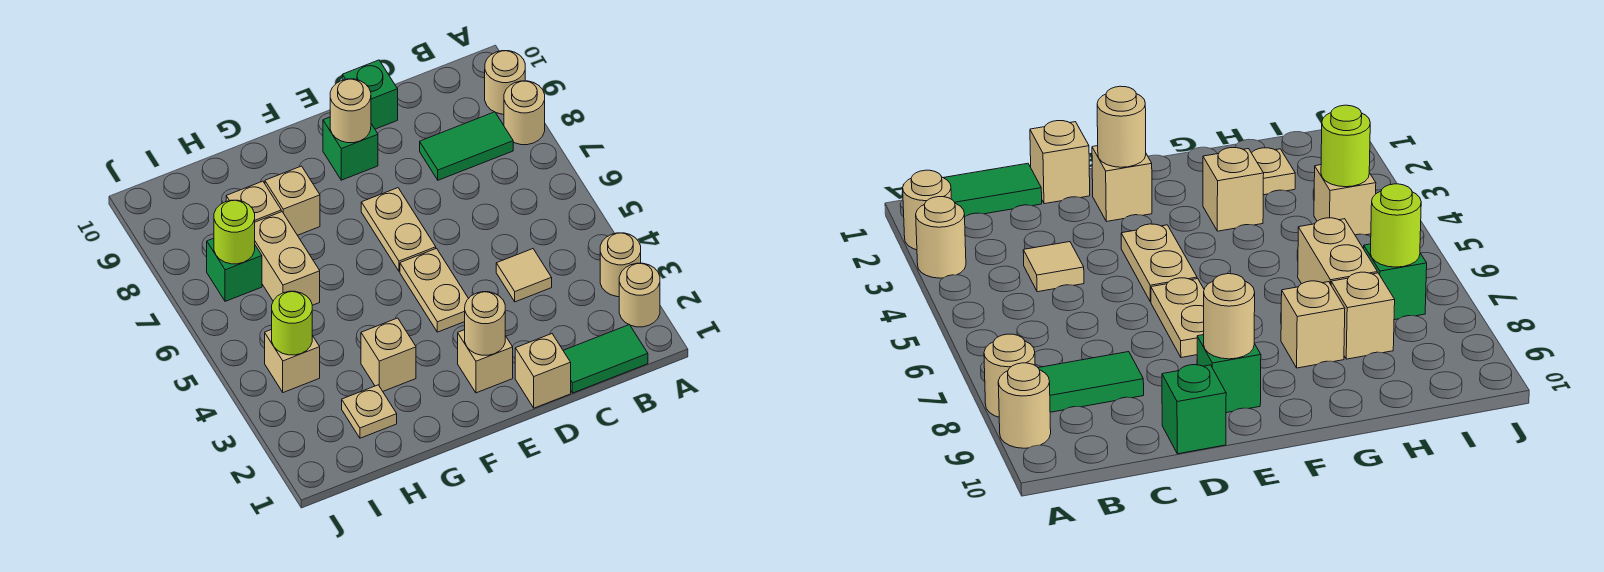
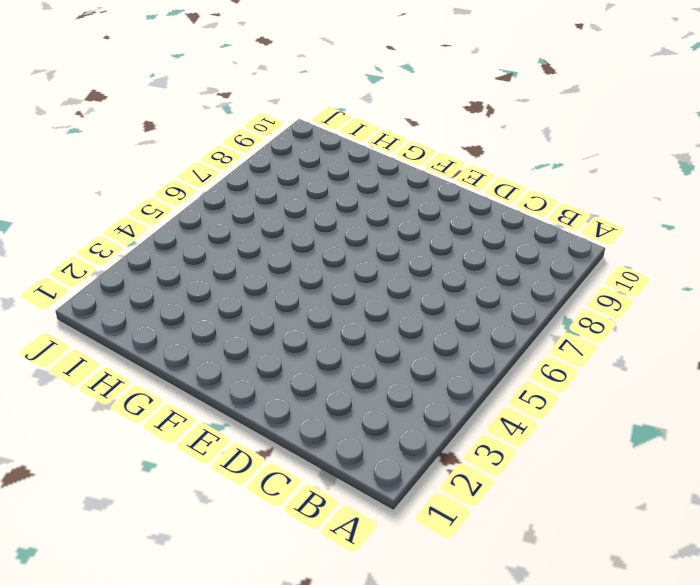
none -> tan 1x1 round brick [619,263,660,327]
none -> tan 1x1 round brick [600,233,641,297]
none -> tan 1x1 round brick [504,81,545,145]

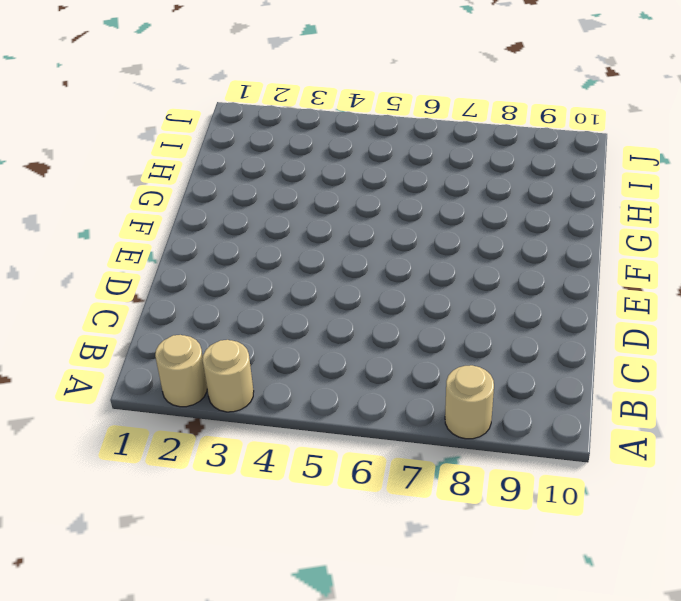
none -> tan 1x1 round brick [485,51,525,114]
none -> green 1x2 tile [563,325,648,393]
none -> green 1x2 tile [420,112,513,180]

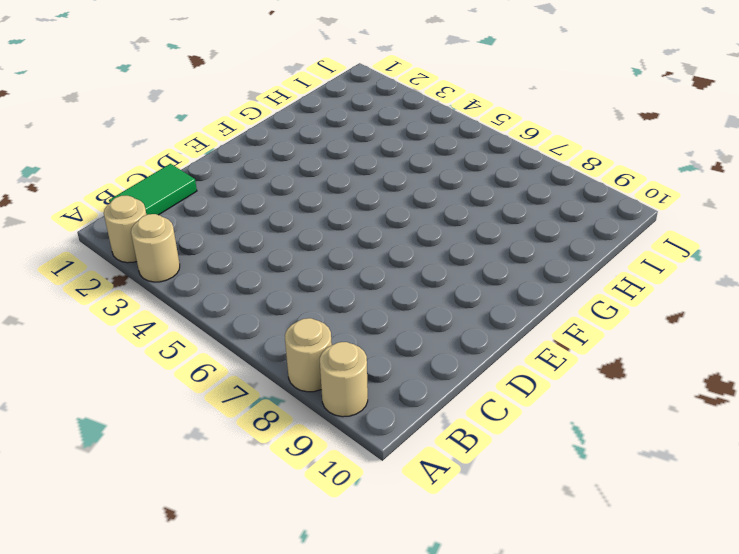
none -> green 1x2 tile [420,112,513,180]
none -> tan 1x1 tile [496,249,552,302]
none -> tan 1x1 brick [515,334,571,408]

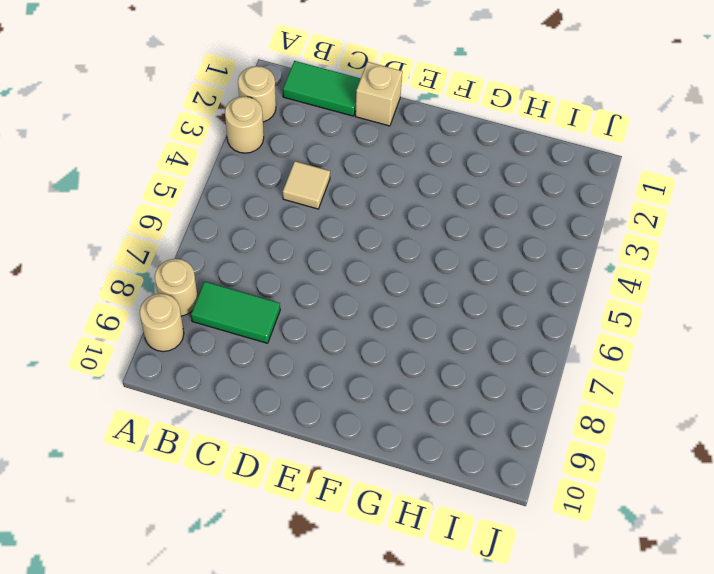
none -> green 1x1 brick [342,60,398,129]
none -> tan 1x1 brick [458,330,513,393]
none -> tan 1x2 plate [400,248,468,332]

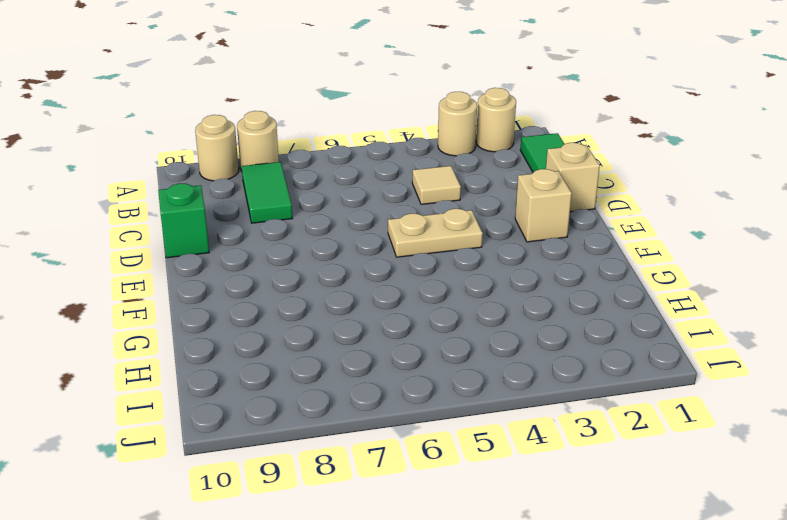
none -> tan 1x2 plate [361,188,436,271]
none -> green 1x1 brick [323,117,378,180]
none -> tan 1x1 brick [361,318,416,391]

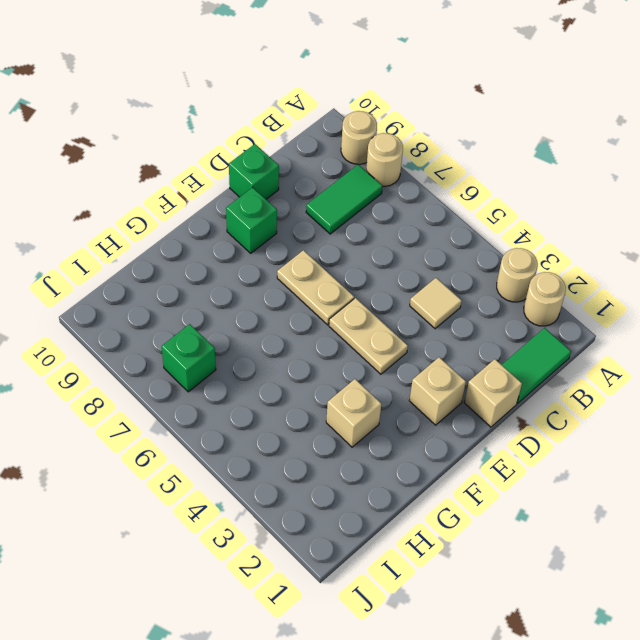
none -> tan 1x1 brick [265,166,320,235]
none -> tan 1x1 plate [342,385,397,438]
none -> tan 1x2 brick [255,212,320,305]

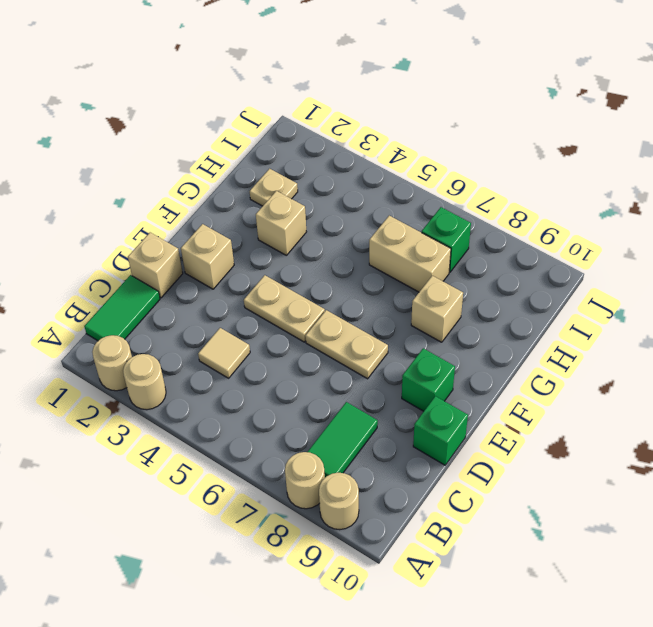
none -> tan 1x1 brick [226,181,281,222]
none -> tan 1x1 brick [265,329,320,393]
none -> tan 1x1 round brick [465,292,505,355]

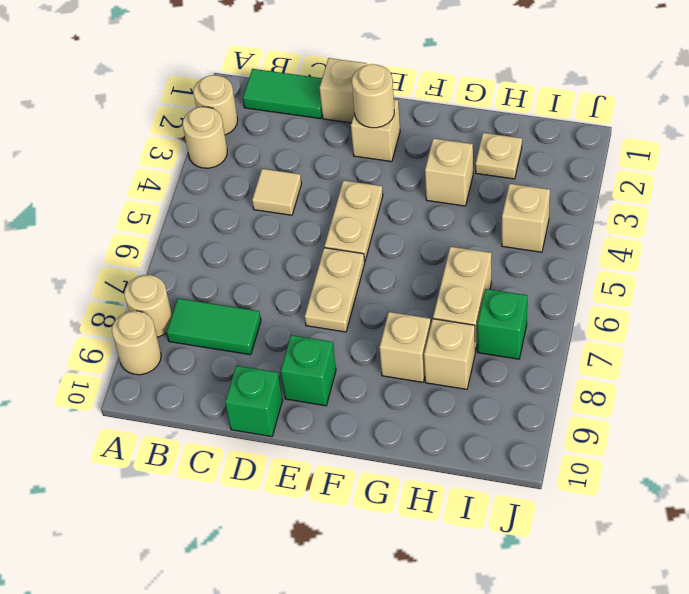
none -> tan 1x1 round brick [330,79,371,143]
none -> lime 1x1 round brick [272,291,312,355]
none -> lime 1x1 round brick [214,200,255,264]

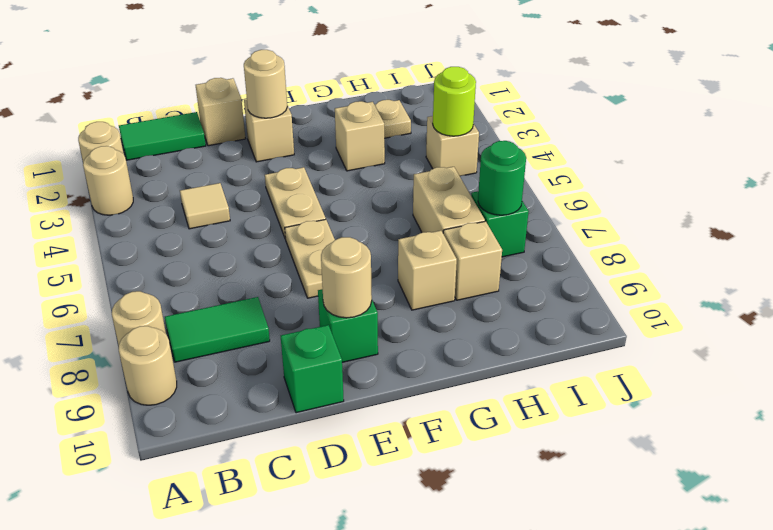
green 1x1 round brick [478,141,526,215] -> lime 1x1 round brick [214,200,255,264]

